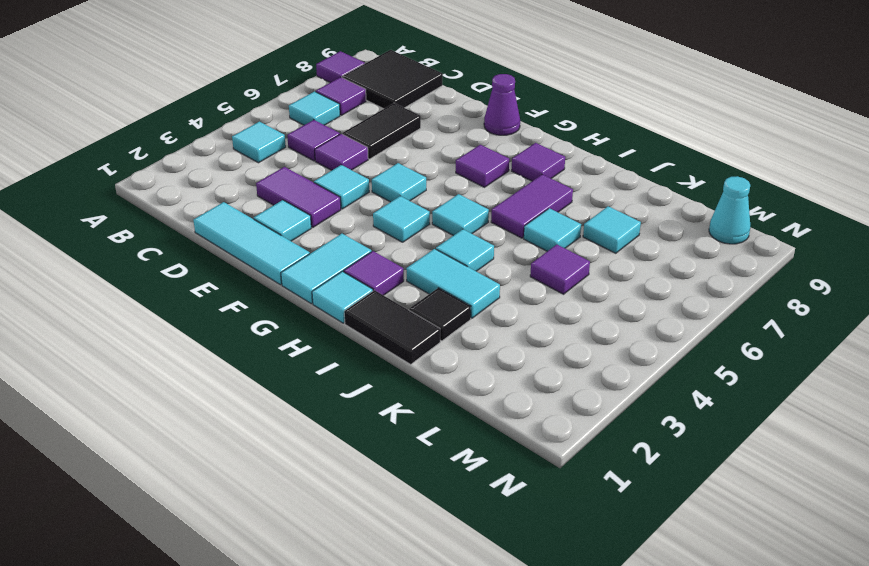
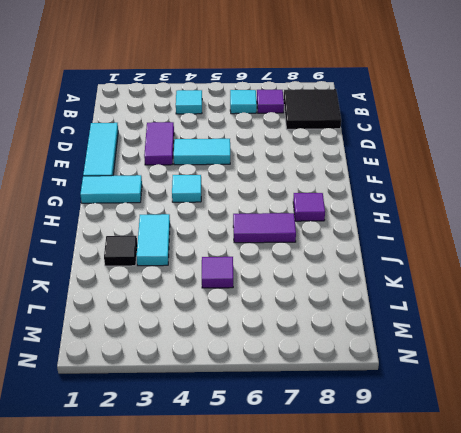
cyan 1x2 tile [174,139,230,165] -> cyan 1x1 tile [314,165,369,209]
none -> purple 1x1 tile [316,51,365,83]
none -> purple 1x1 tile [287,120,340,161]
none -> purple 1x1 tile [315,134,368,170]
none -> black 1x2 tile [342,103,421,159]

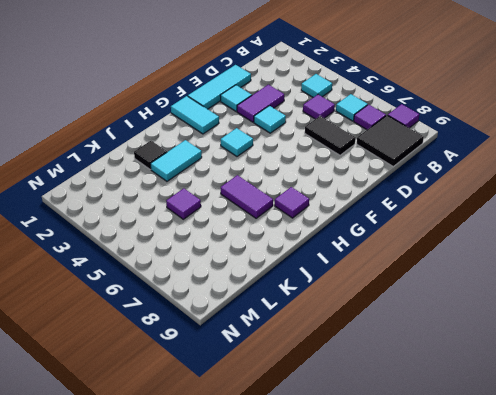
none -> purple 1x1 tile [315,134,368,170]
none -> cyan 1x1 tile [372,163,426,202]
none -> purple 1x1 cone [484,74,520,135]
none -> purple 1x1 tile [456,145,509,187]

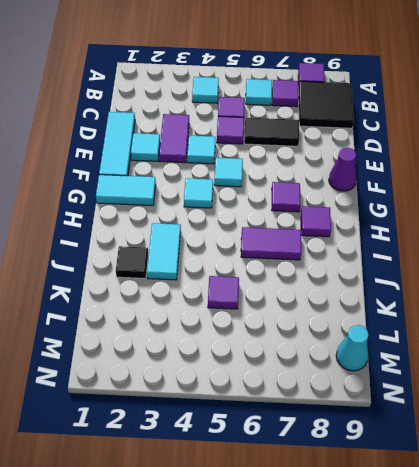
none -> cyan 1x1 tile [312,271,373,323]
none -> purple 1x1 tile [344,251,404,295]
none -> cyan 1x1 tile [432,194,489,236]
none -> black 1x2 tile [344,290,440,364]

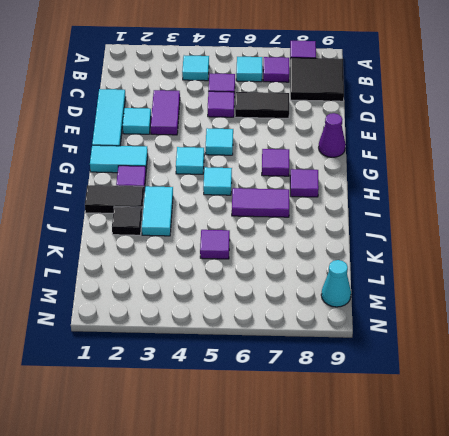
black 1x2 tile [85,185,144,213] -> black 1x2 tile turned to [344,290,440,364]
none -> cyan 1x1 tile [314,165,369,209]
none -> cyan 1x1 tile [312,271,373,323]
none -> cyan 1x1 tile [436,229,494,271]
none -> cyan 1x1 tile [524,208,581,251]

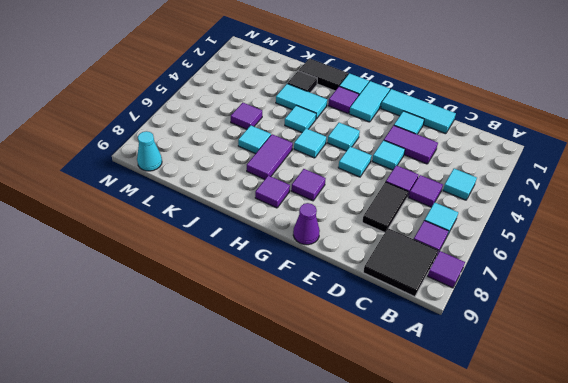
none -> cyan 1x1 tile [583,206,641,253]

